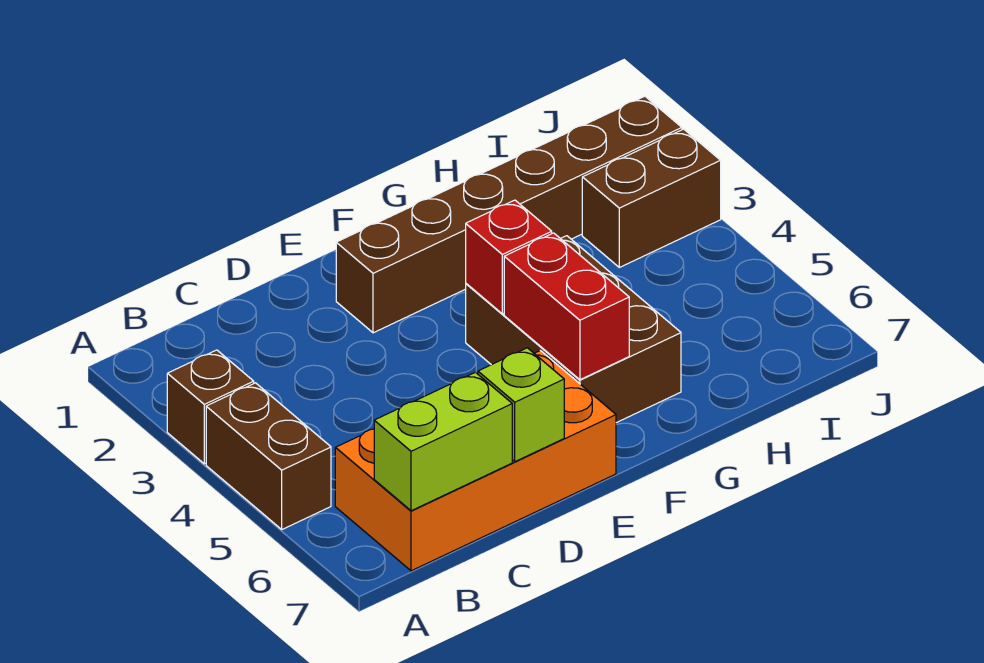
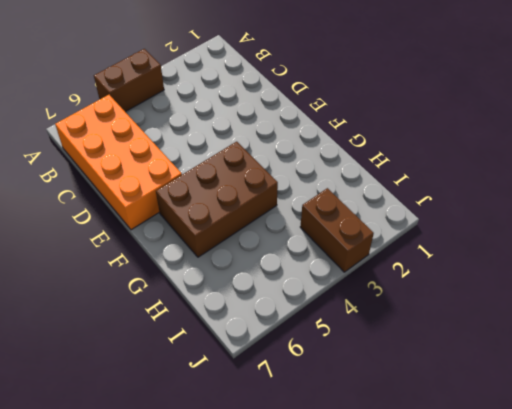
none -> brown 1x1 brick [167,350,254,464]
none -> brown 1x6 brick [336,96,682,333]

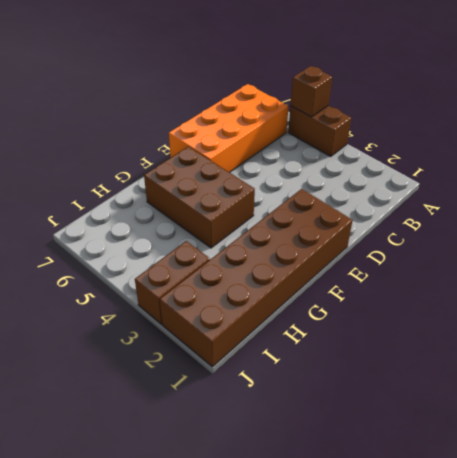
brown 1x1 brick [291,66,332,117] -> brown 1x1 brick moved to [167,350,254,464]
brown 2x6 brick [160,189,353,367] -> brown 1x6 brick [336,96,682,333]
none -> lime 1x2 brick [374,372,512,511]
none -> lime 1x1 brick [478,348,564,462]

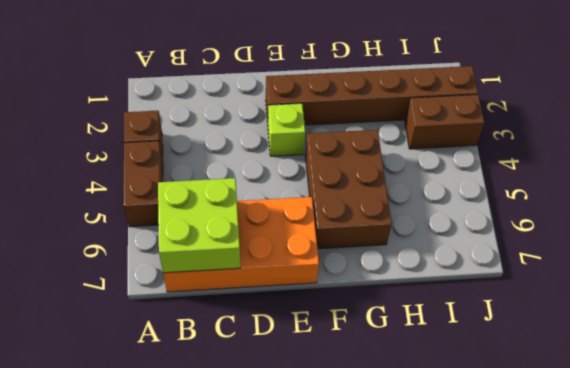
lime 2x2 brick [158,178,240,273] -> lime 1x2 brick [374,372,512,511]
lime 1x1 brick [268,103,305,156] -> lime 1x1 brick moved to [478,348,564,462]
none -> red 1x1 brick [466,200,552,314]
none -> red 1x2 brick [504,233,629,380]

